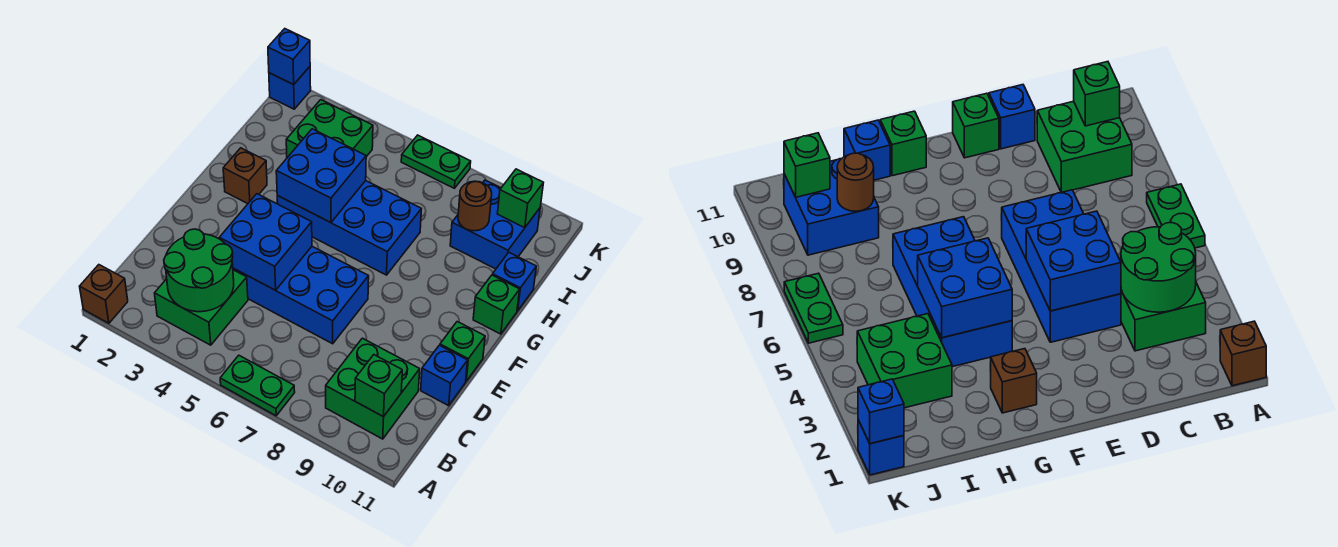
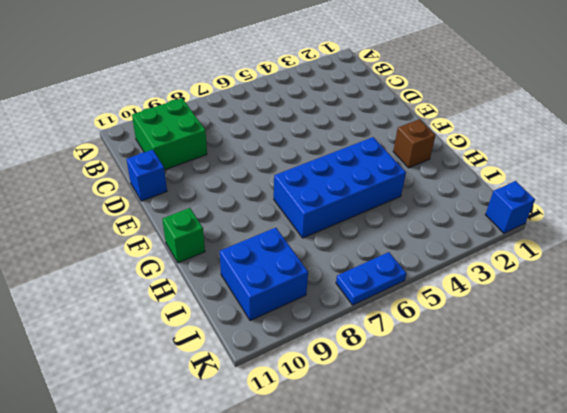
blue 1x2 plate [336,252,406,305] -> green 1x2 plate [401,135,471,188]
none -> brown 1x1 brick [80,265,128,323]
none -> green 1x2 plate [220,355,295,416]
none -> green 2x2 brick [155,270,248,345]

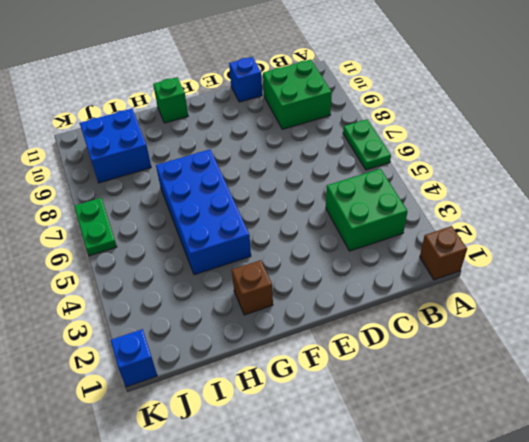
none -> blue 2x4 brick [233,247,369,344]
none -> green 1x1 brick [440,322,485,381]
none -> blue 1x1 brick [492,253,536,311]

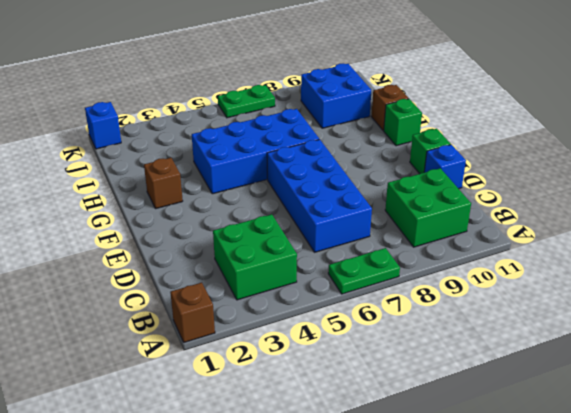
blue 2x4 brick [267,139,372,252] -> blue 2x4 brick turned to [233,247,369,344]
brown 1x1 brick [371,85,409,131] -> blue 1x1 brick [492,253,536,311]
none -> green 2x2 brick [286,100,373,157]
none -> green 2x2 round brick [164,229,234,312]
none -> green 1x1 brick [355,355,402,417]

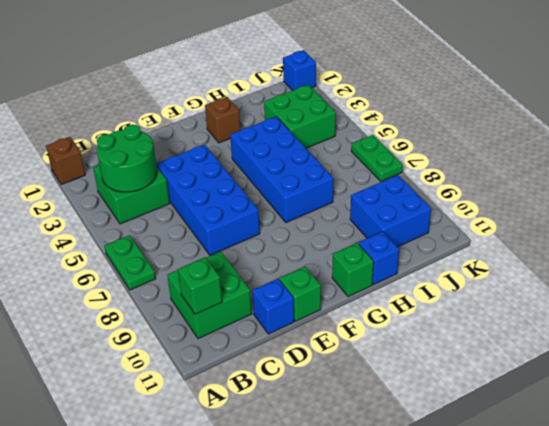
none -> blue 2x2 brick [219,194,312,290]
none -> blue 2x2 brick [276,129,366,223]
none -> brown 1x1 round brick [458,181,492,231]

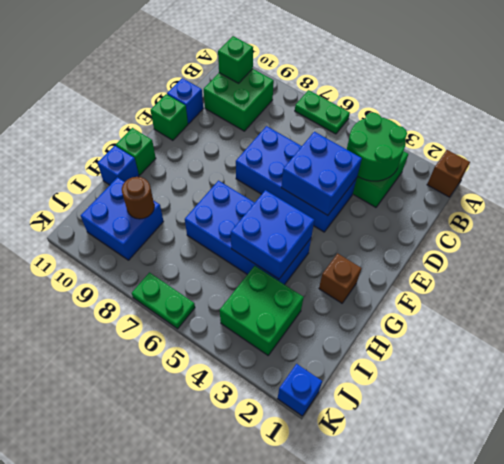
none -> green 1x1 brick [498,169,543,228]
none -> blue 1x1 brick [268,29,310,85]

